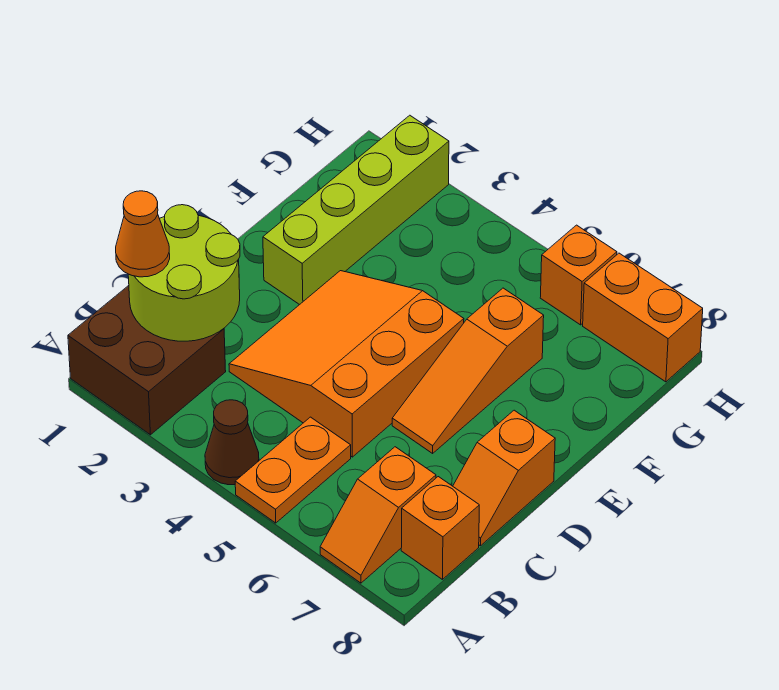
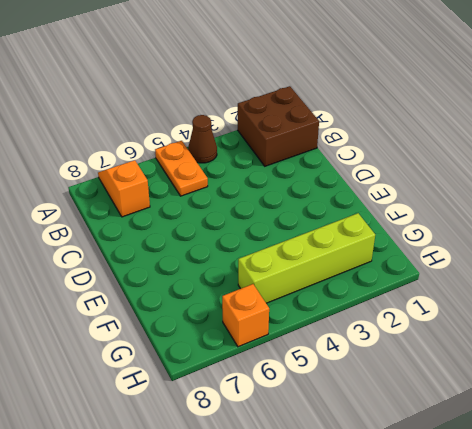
lime 1x4 brick [238,213,375,303] -> lime 1x4 brick turned to [263,115,449,305]
none -> orange 1x1 brick [401,477,479,579]
none -> orange 3x3 slope [229,271,464,457]
none -> orange 1x2 slope [453,410,555,546]

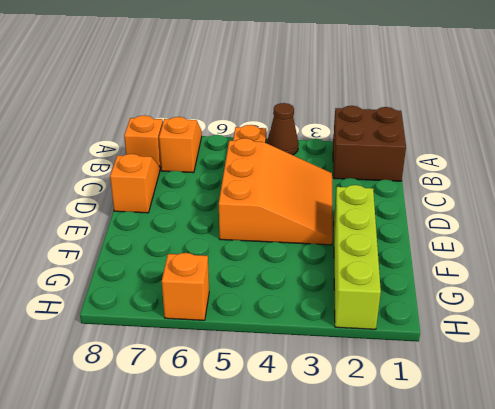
none -> orange 1x3 slope [392,288,544,453]
none -> orange 1x2 brick [583,253,703,382]
none -> lime 2x2 round brick [128,205,240,341]

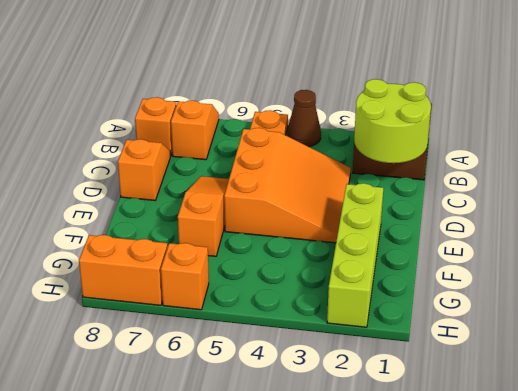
none -> orange 1x1 cone [116,191,170,277]

